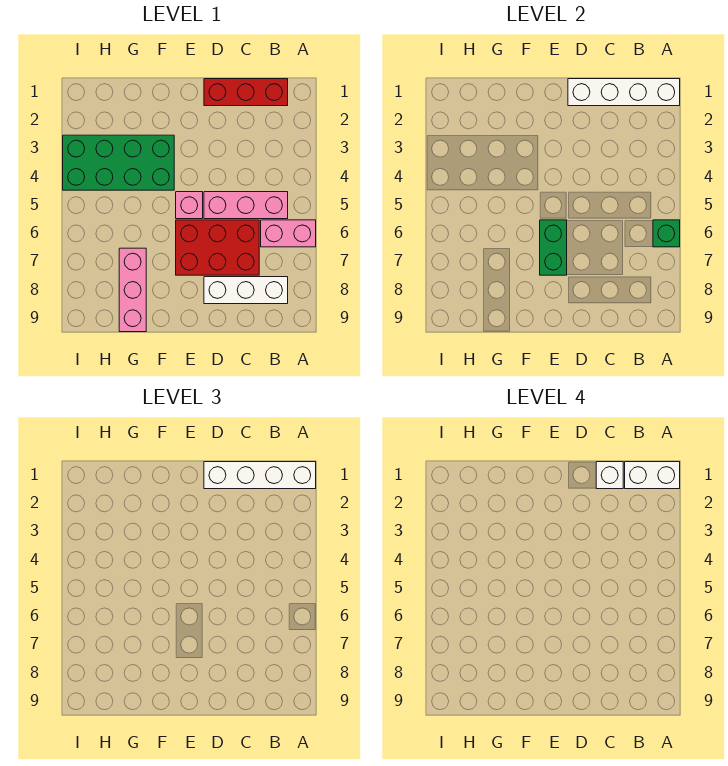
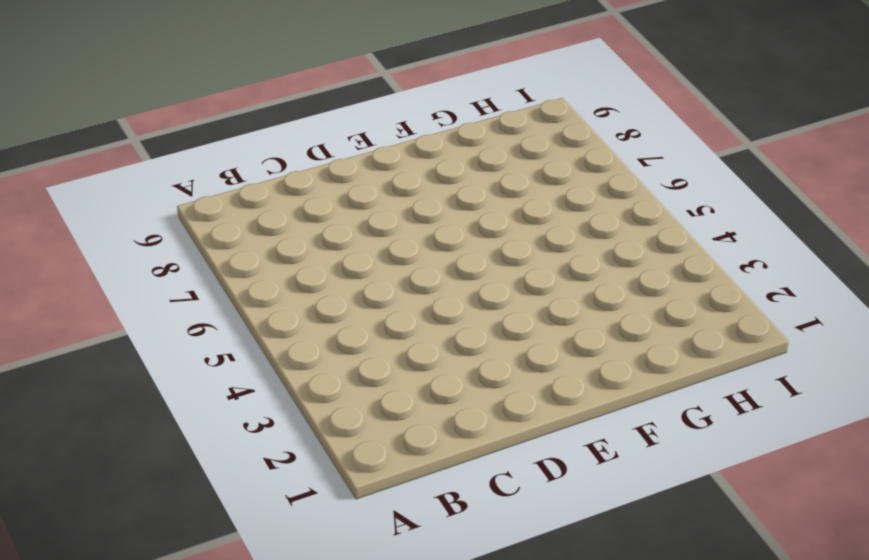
none -> pink 1x2 brick [261,220,316,247]
none -> red 1x3 brick [204,79,288,106]
none -> pink 1x3 brick [204,192,288,219]

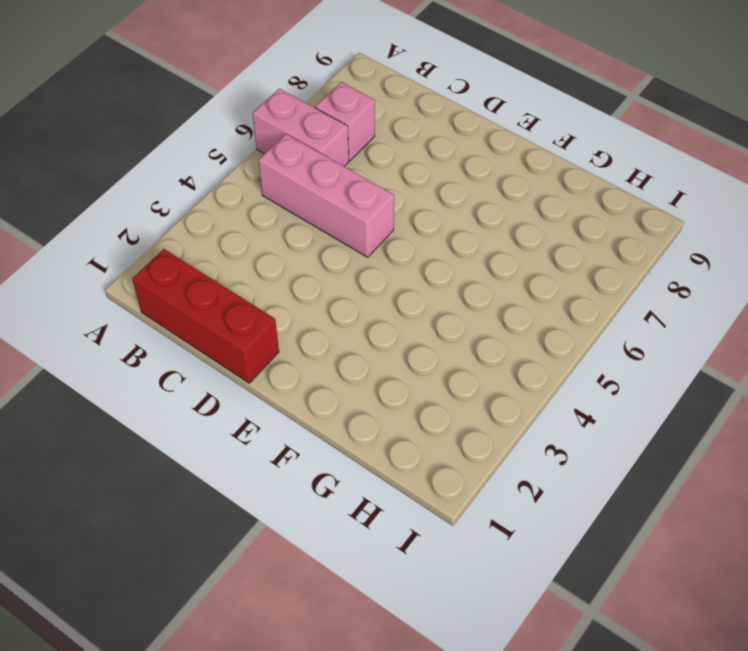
pink 1x1 brick [315,82,375,161] -> pink 1x1 brick moved to [176,192,203,219]
none -> white 1x3 brick [204,277,288,304]
none -> red 2x3 brick [176,220,259,275]
none -> green 2x4 brick [63,135,174,190]

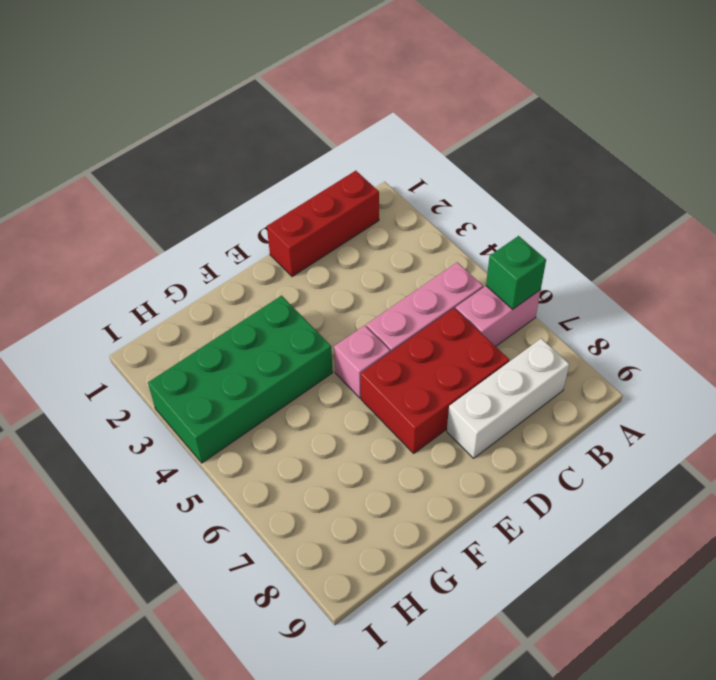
none -> pink 1x3 brick [119,248,146,332]
none -> white 1x4 brick [568,79,680,106]
none -> green 1x2 brick [540,220,567,275]

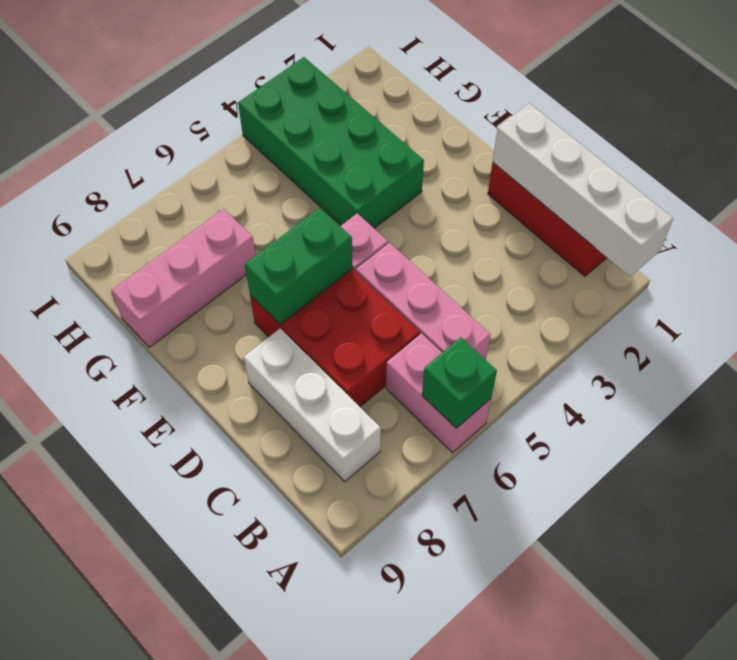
none -> white 1x4 brick [204,462,316,489]
none -> white 1x2 brick [625,462,680,489]
none -> white 1x1 brick [596,462,623,489]

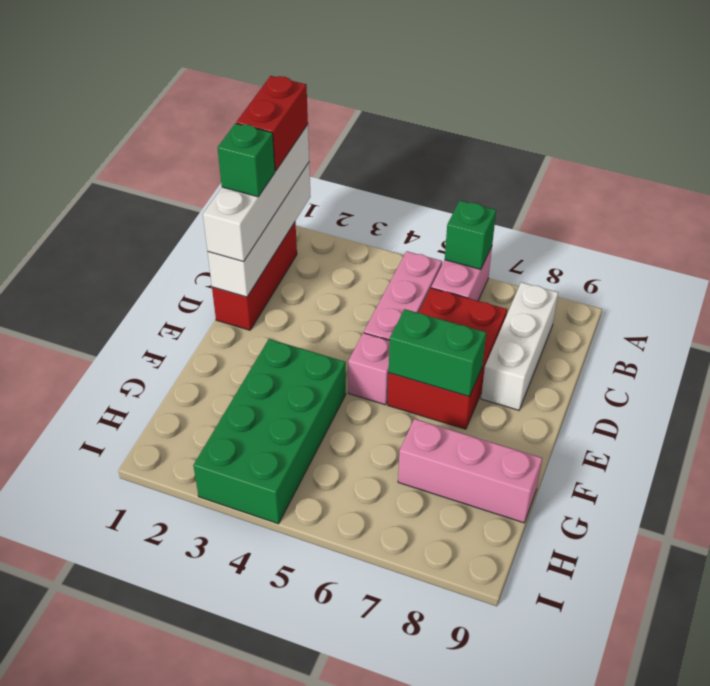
red 1x2 brick [236,76,308,171] -> white 1x2 brick [625,462,680,489]
green 1x1 brick [217,123,275,197] -> white 1x1 brick [596,462,623,489]

